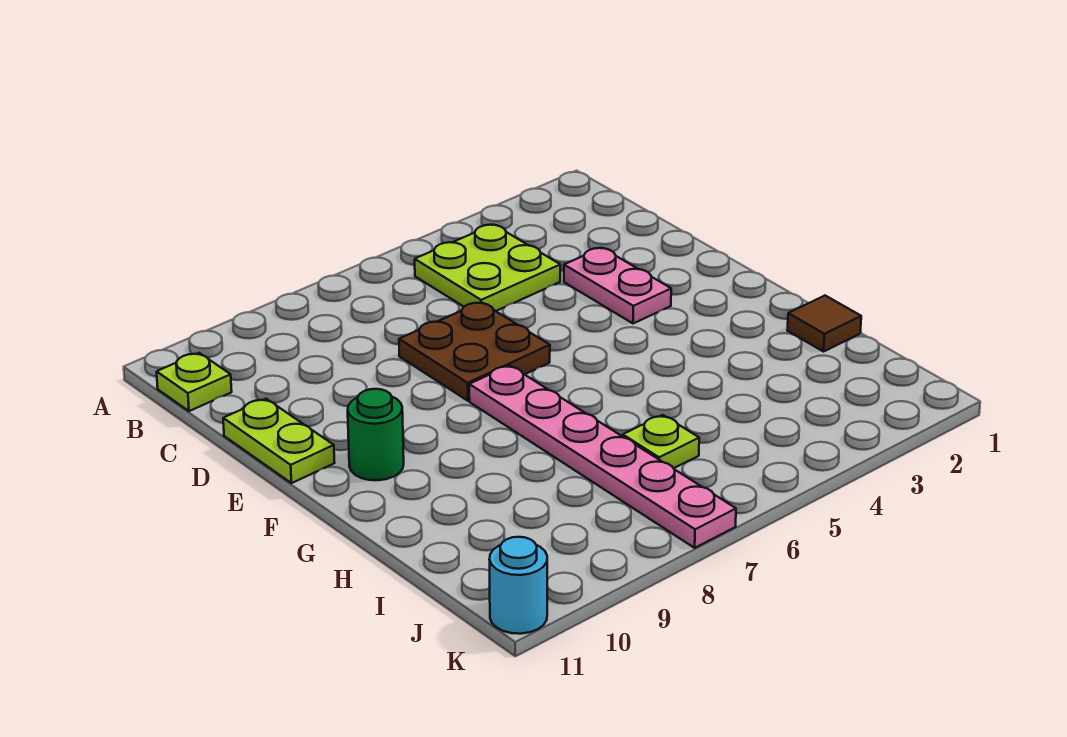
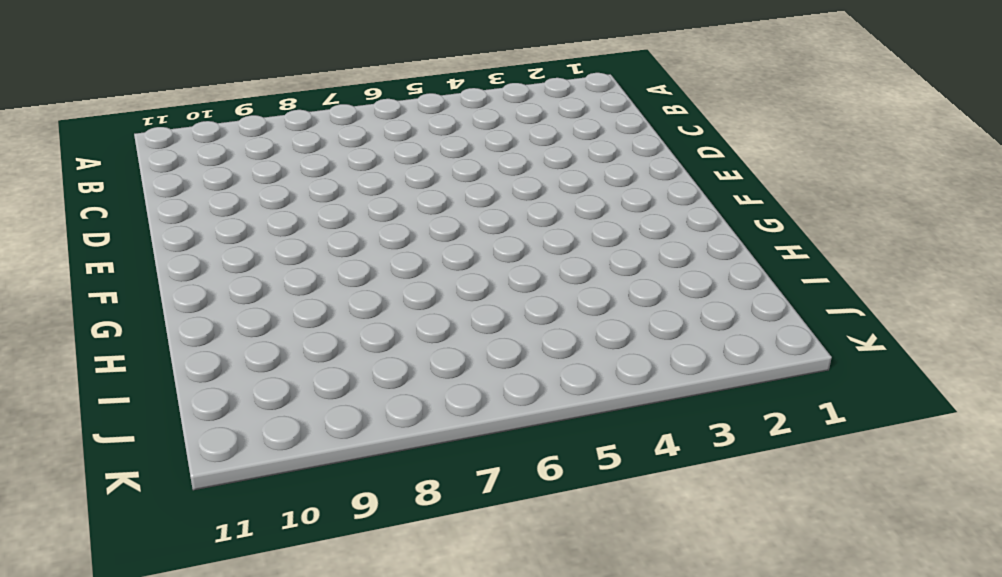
none -> lime 2x2 plate [415,225,560,311]
none -> lime 1x1 plate [157,353,232,411]

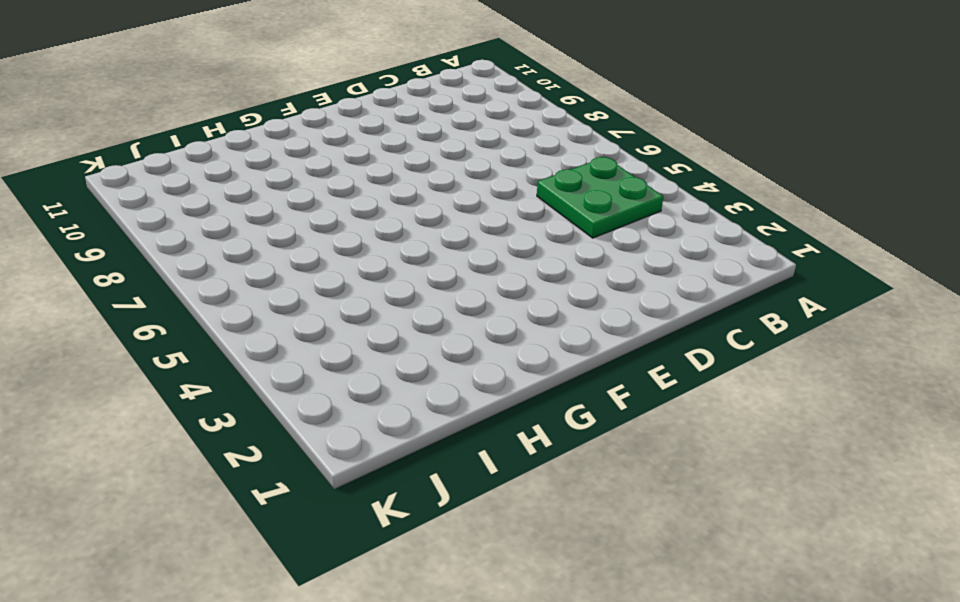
green 2x2 plate [537,157,663,238] -> lime 2x2 plate [415,225,560,311]
none -> lime 1x1 plate [157,353,232,411]
none -> pink 1x2 plate [564,248,671,324]

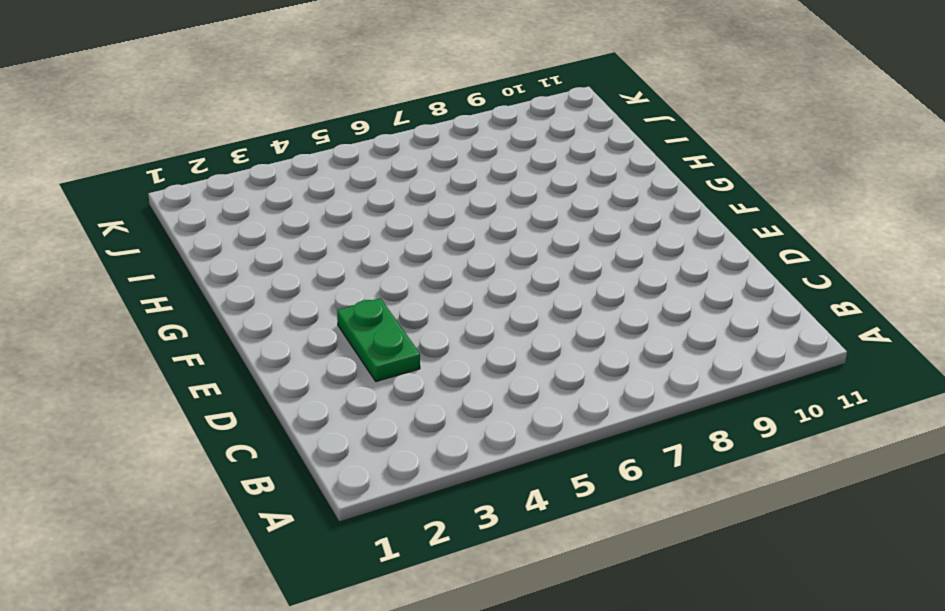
green 1x2 plate [337,298,420,382] -> pink 1x2 plate [564,248,671,324]
none -> lime 2x2 plate [415,225,560,311]
none -> lime 1x1 plate [157,353,232,411]

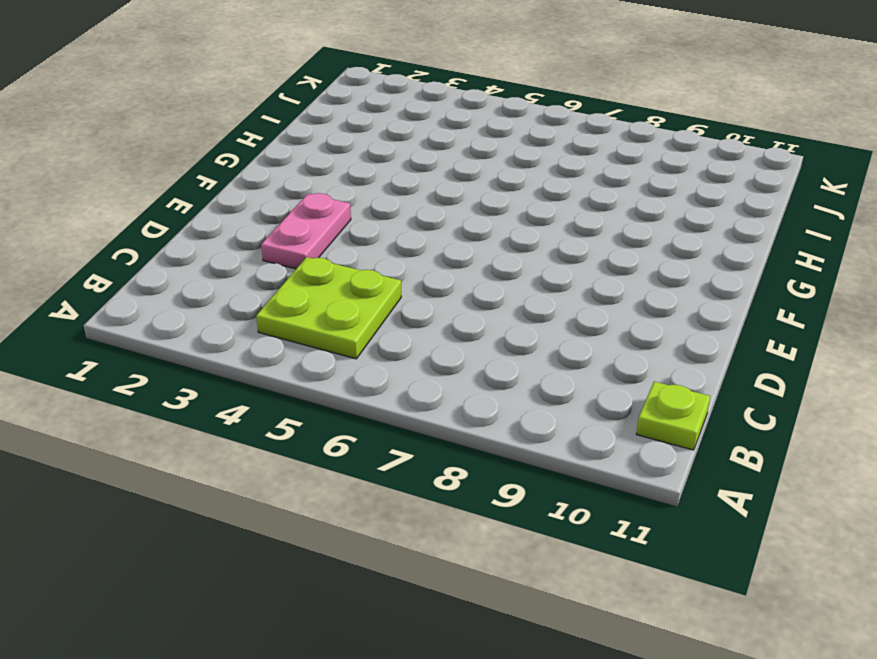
none -> brown 2x2 plate [399,302,550,401]
none -> lime 1x2 plate [223,399,335,483]

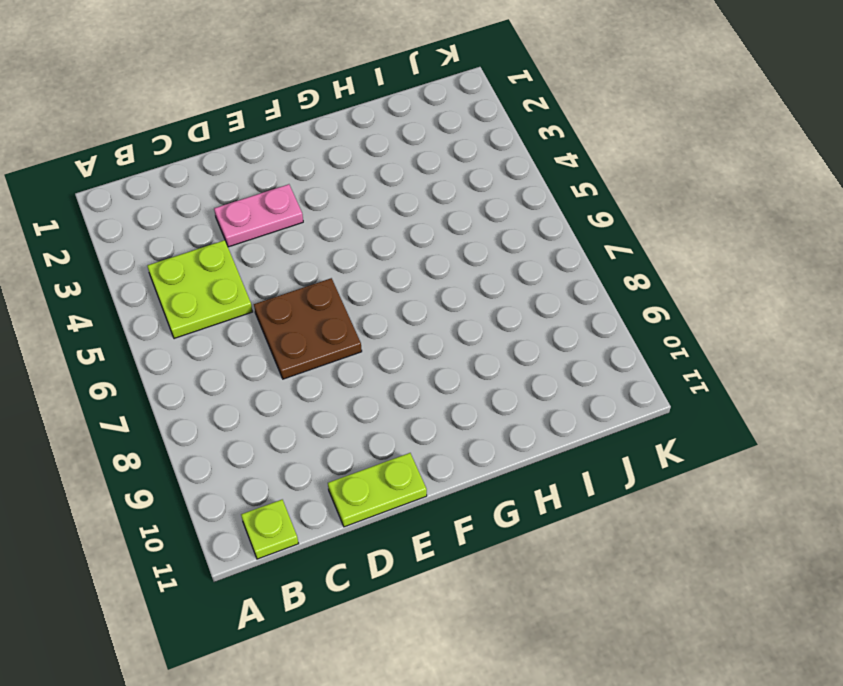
none -> pink 1x6 plate [469,365,736,548]
none -> green 1x1 round brick [348,389,404,480]

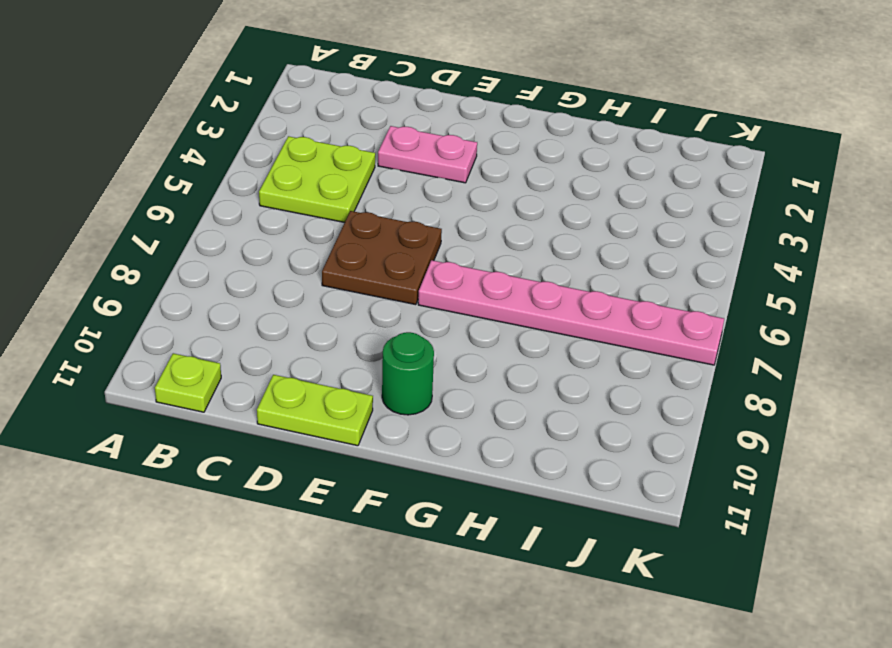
none -> brown 1x1 tile [787,296,861,352]
none -> lime 1x1 plate [623,415,699,468]

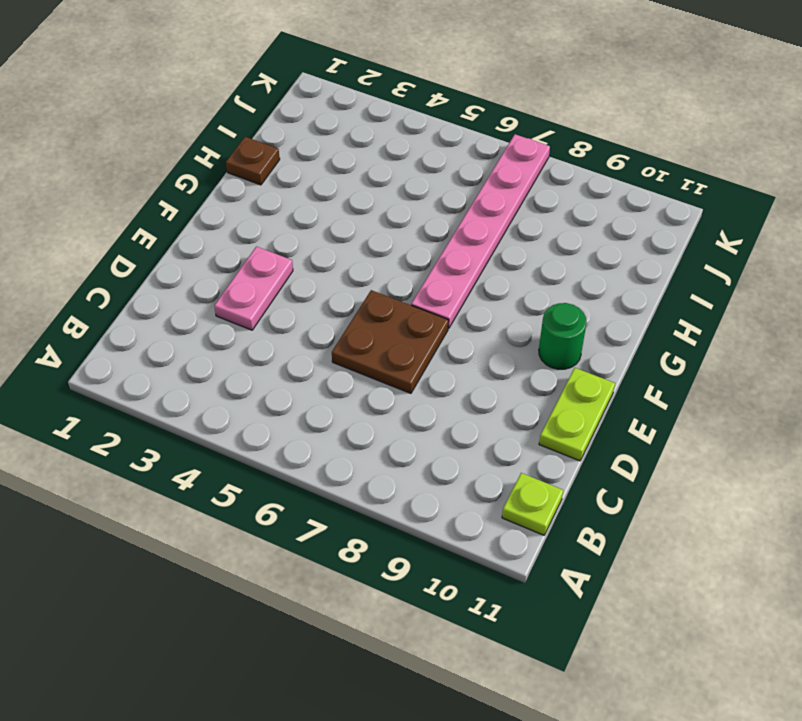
brown 1x1 plate [226,137,280,185] -> brown 1x1 tile [787,296,861,352]
none -> lime 2x2 plate [415,225,560,311]
none -> lime 1x1 plate [623,415,699,468]

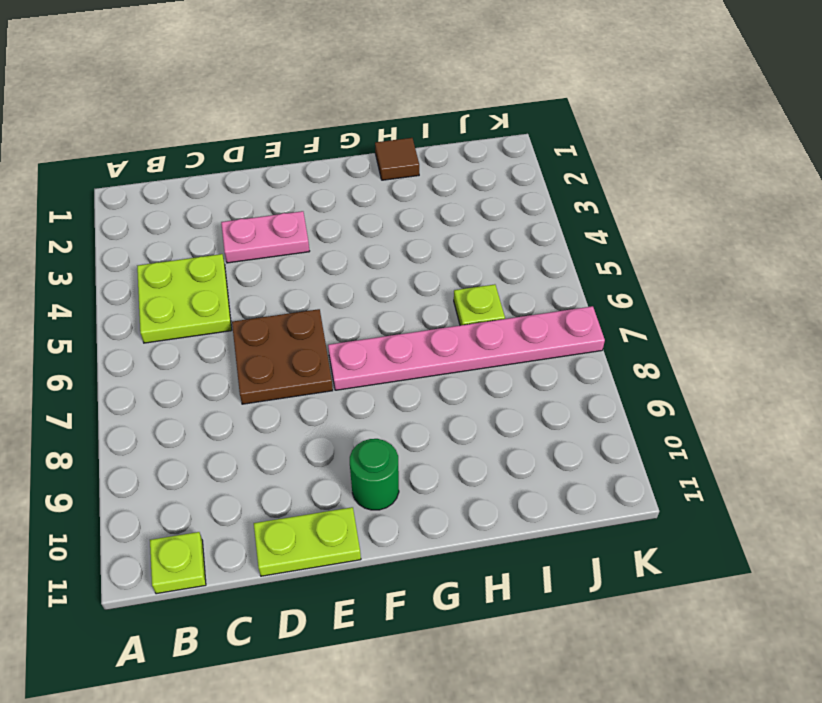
none -> cyan 1x1 round brick [490,537,547,634]

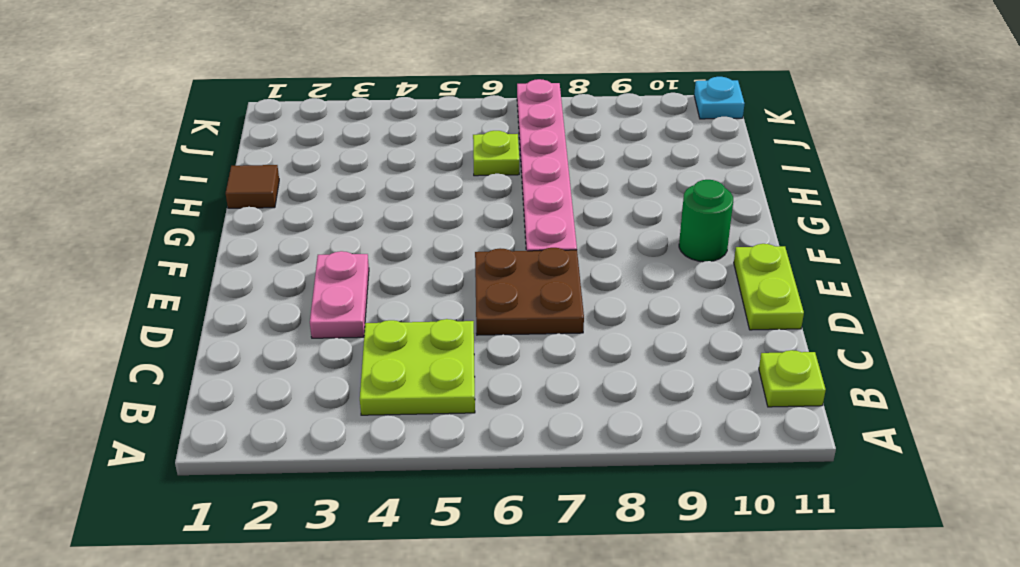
cyan 1x1 plate [694,77,745,119] -> cyan 1x1 round brick [490,537,547,634]

